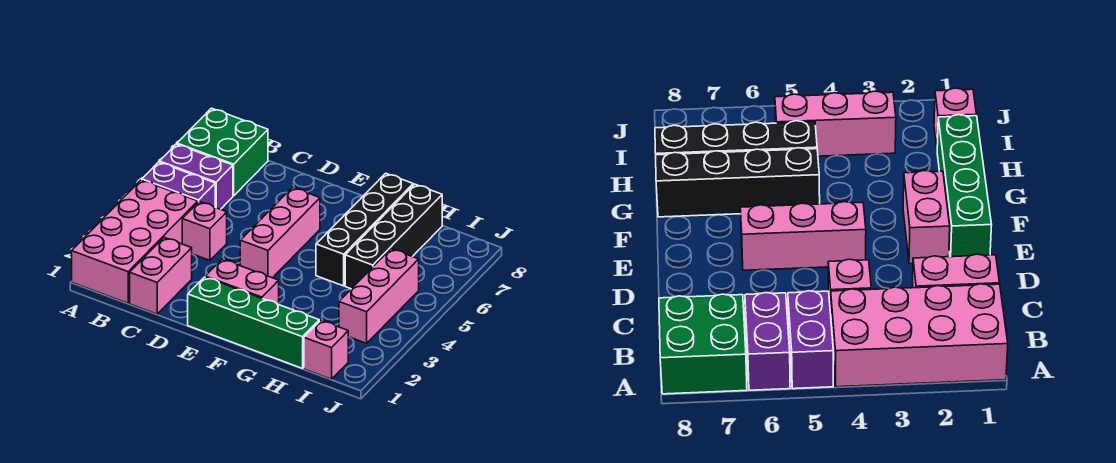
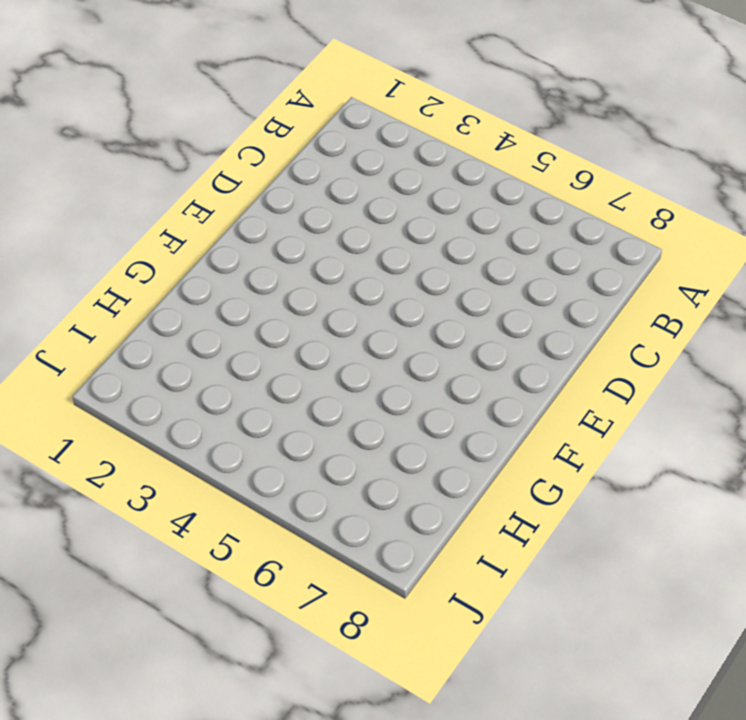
none -> pink 2x4 brick [72,180,198,303]
none -> purple 1x2 brick [142,162,215,207]
none -> purple 1x2 brick [159,144,233,209]

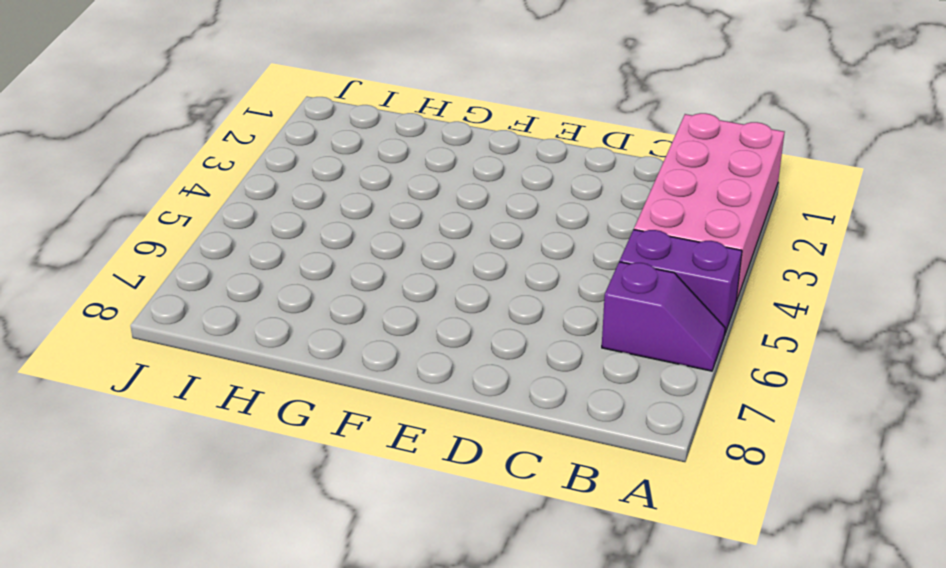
purple 1x2 slope [602,262,725,371] -> purple 1x2 brick [159,144,233,209]
none -> green 2x2 brick [177,108,268,196]
none -> pink 1x2 brick [130,238,192,314]
none -> pink 1x1 brick [182,202,227,260]

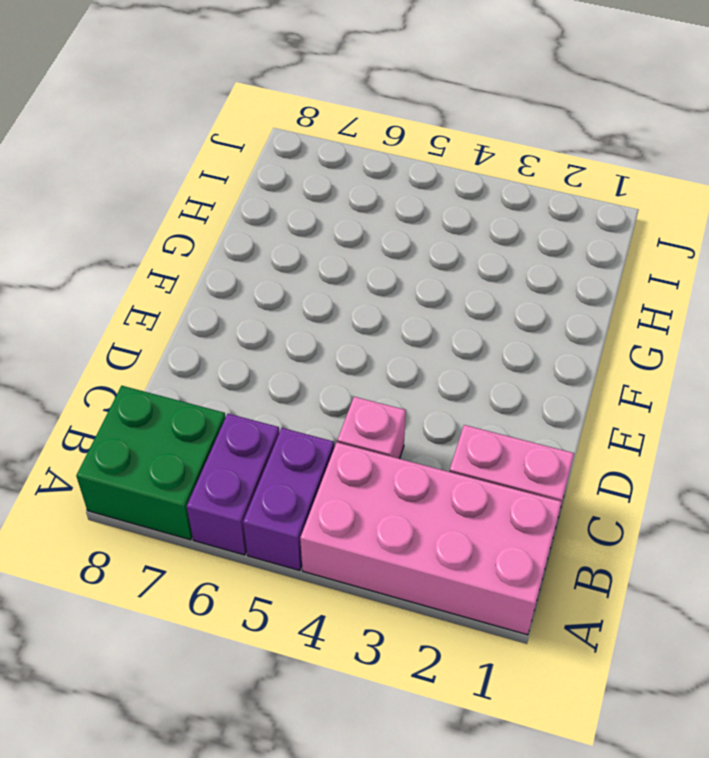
none -> green 1x4 brick [188,277,319,368]
none -> pink 1x2 brick [205,259,279,304]
none -> pink 1x3 brick [240,188,320,278]

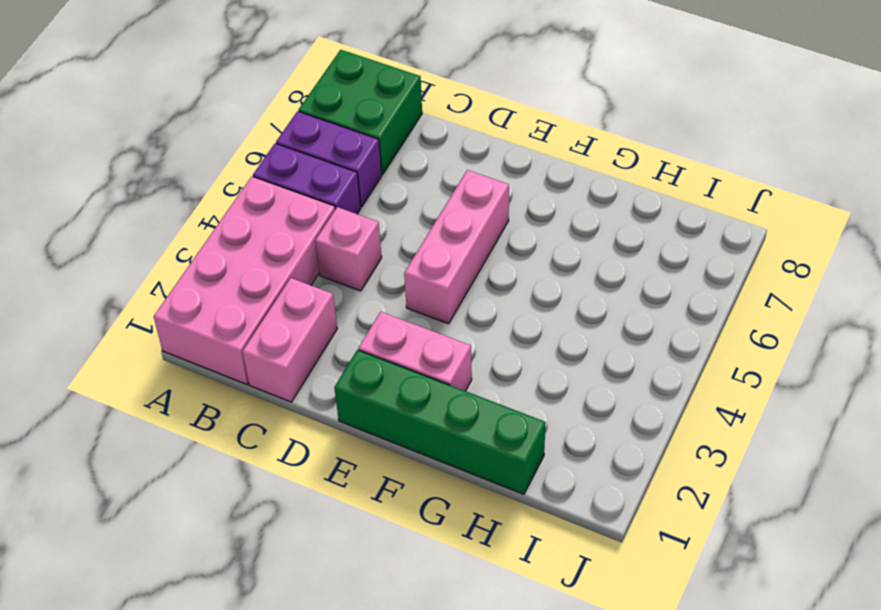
none -> black 1x4 brick [316,173,413,286]
none -> black 1x4 brick [345,184,442,289]
none -> pink 1x1 brick [304,320,348,379]

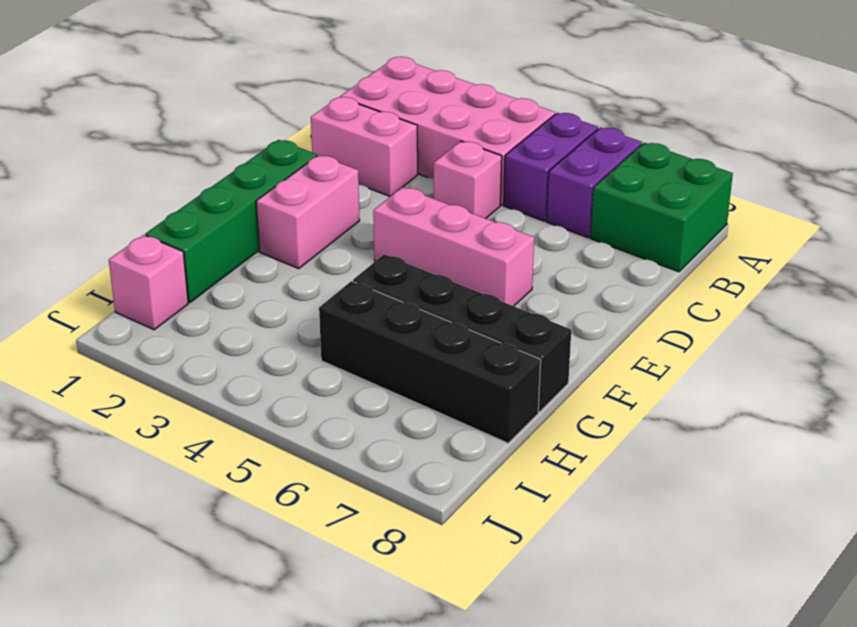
none -> pink 1x3 brick [339,249,419,343]

